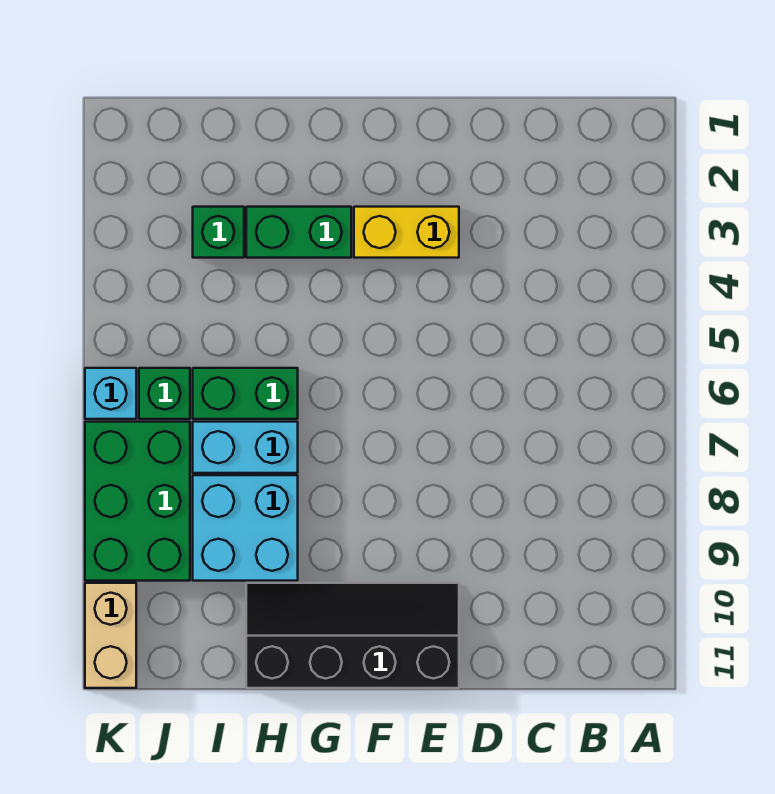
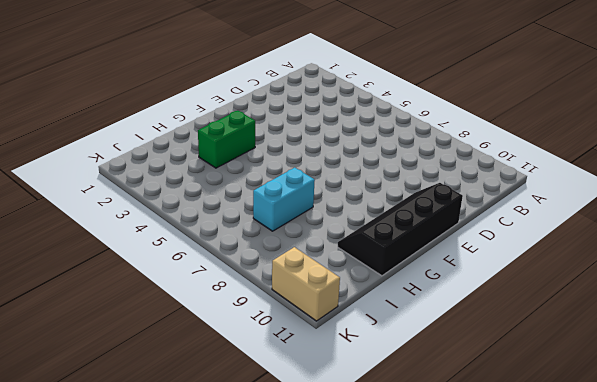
none -> yellow 1x2 brick [354,207,459,258]
none -> green 1x2 brick [193,368,298,419]

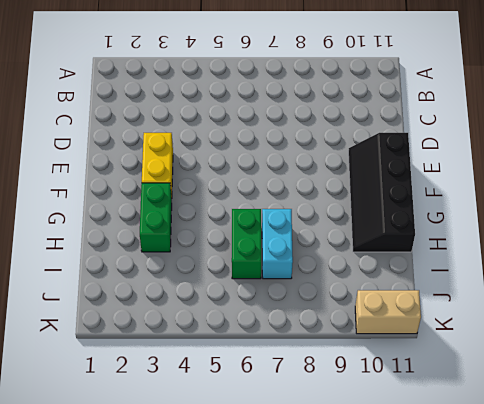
none -> cyan 2x2 brick [193,475,298,581]
none -> green 1x1 brick [193,207,244,258]

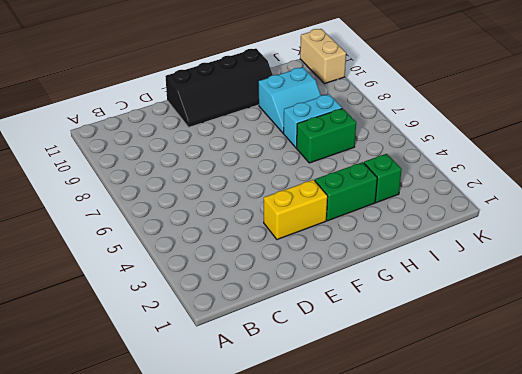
cyan 2x2 slope [259,67,321,133] -> cyan 2x2 brick [193,475,298,581]
none -> green 1x1 brick [139,368,190,419]
none -> green 2x3 brick [85,422,190,581]

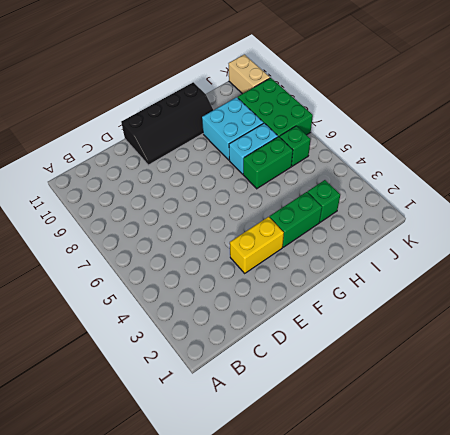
none -> cyan 1x1 brick [85,368,136,419]

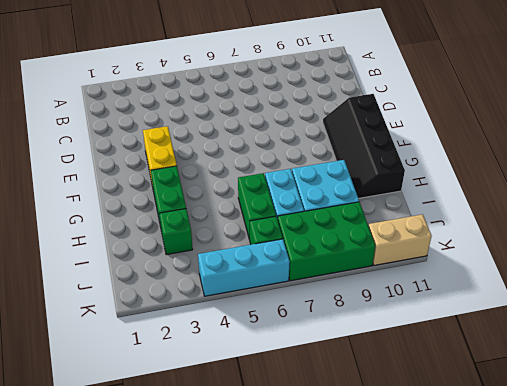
cyan 1x3 brick [198,239,290,296] -> cyan 1x1 brick [85,368,136,419]

